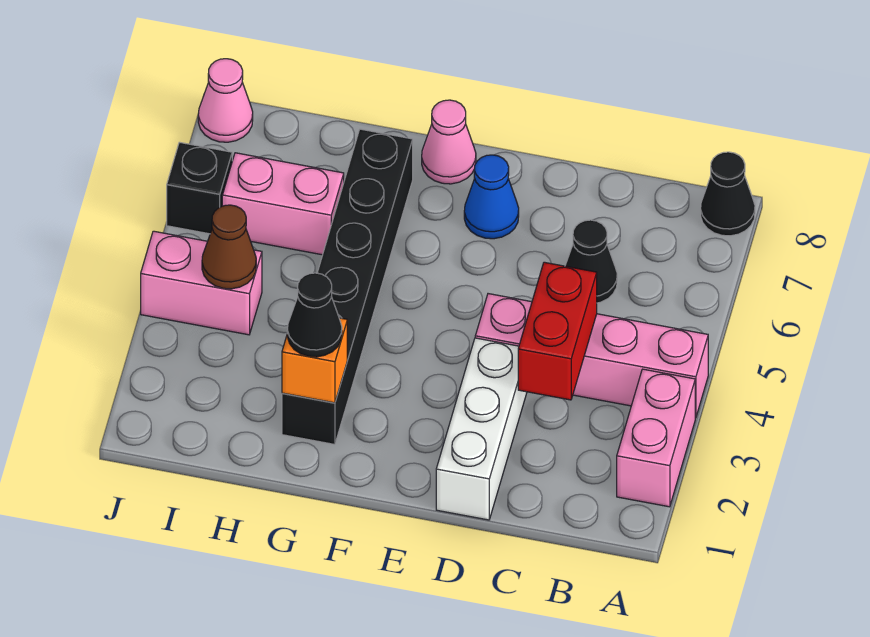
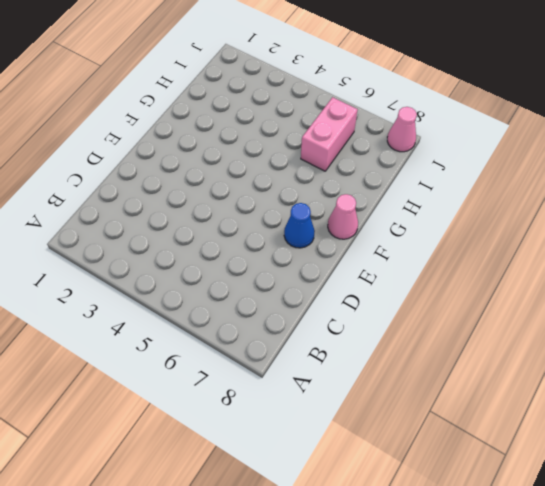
none -> pink 1x2 brick [617,369,695,507]
none -> pink 1x4 brick [475,294,708,418]
none -> black 1x1 cone [701,152,755,236]

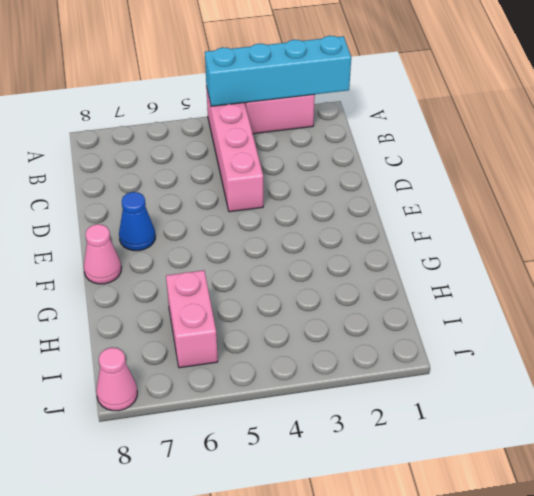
cyan 1x4 brick [205,36,351,106] -> none
none -> black 1x1 cone [701,152,755,236]
none -> black 1x1 cone [565,220,617,303]
none -> white 1x3 brick [436,338,527,520]

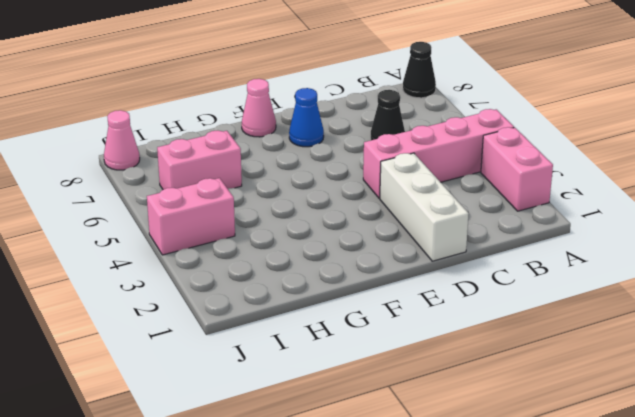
none -> black 1x6 brick [282,129,413,444]
none -> black 1x1 brick [167,142,232,234]
none -> red 1x2 brick [518,262,597,400]

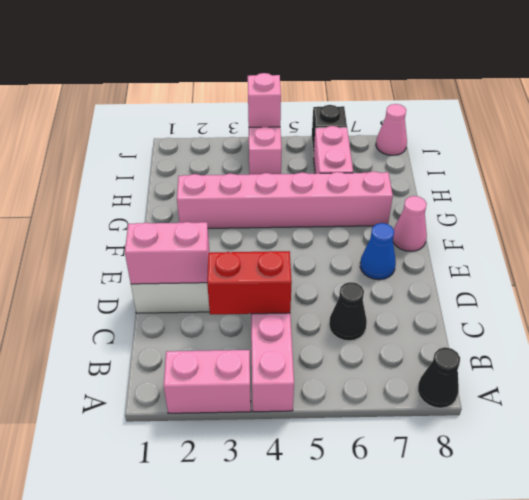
pink 1x2 brick [125,222,210,284] -> none
pink 1x6 brick [177,171,393,228] -> black 1x6 brick [282,129,413,444]
pink 1x1 brick [248,73,281,127] -> none
none -> orange 1x1 brick [282,318,347,403]
none -> brown 1x1 cone [202,205,256,289]
none -> black 1x1 cone [287,273,342,357]

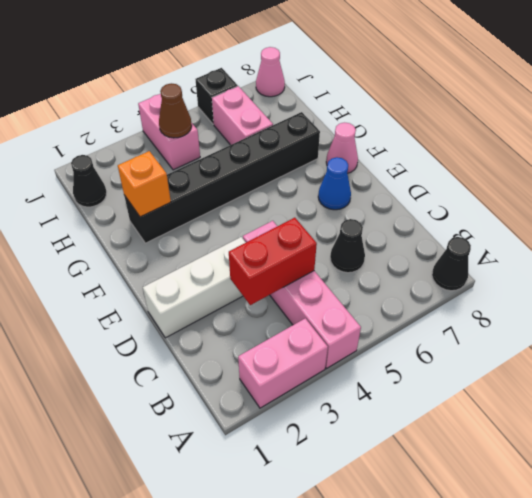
black 1x1 cone [71,155,107,207] -> black 1x1 cone moved to [287,273,342,357]

